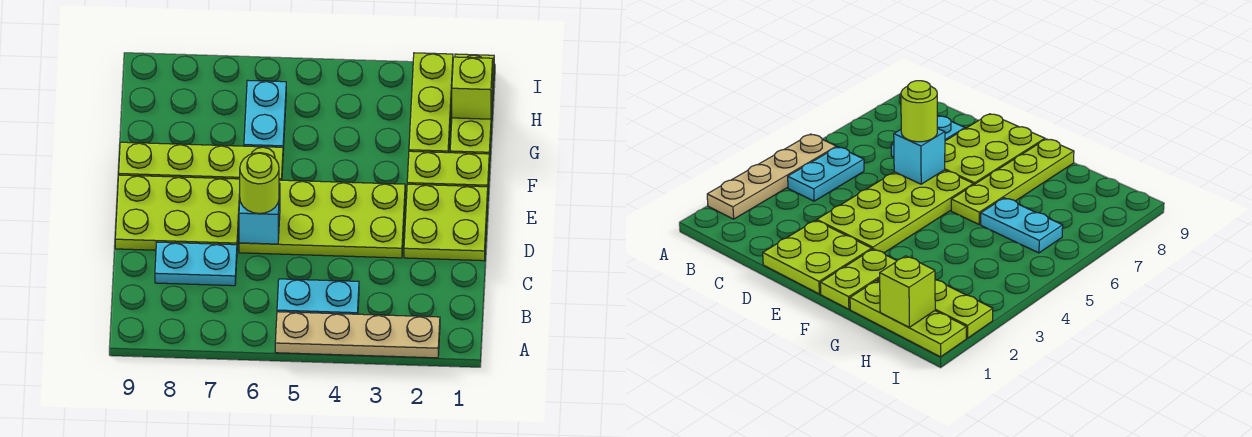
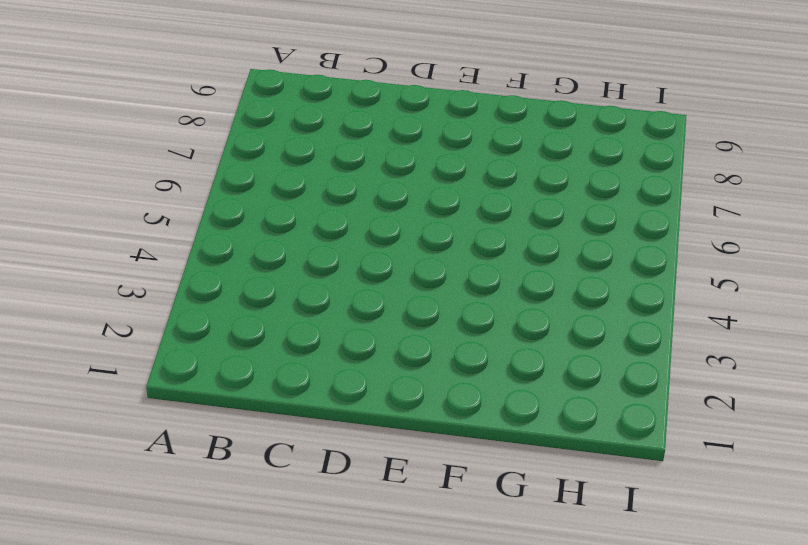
none -> tan 1x4 plate [275,312,440,358]
none -> cyan 1x2 plate [277,279,359,314]
none -> cyan 1x2 plate [155,242,237,286]

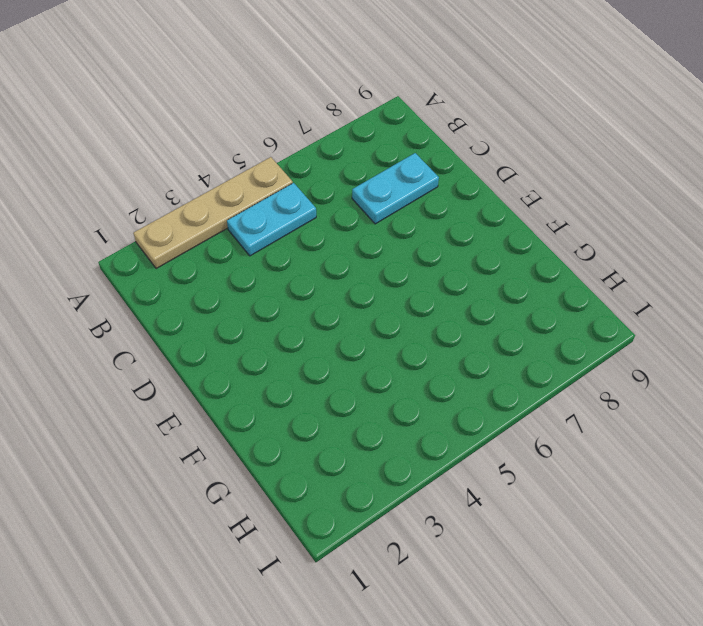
none -> lime 2x2 plate [404,184,488,261]
none -> lime 2x4 plate [239,180,405,258]
none -> lime 2x3 plate [115,175,240,250]

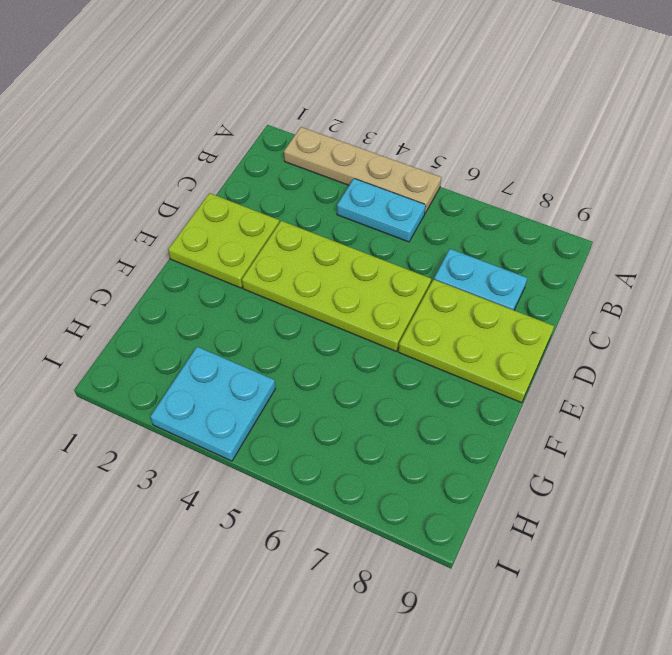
cyan 2x2 plate [150,347,276,461] -> none
none -> lime 1x2 plate [407,151,489,187]
none -> lime 1x4 plate [119,142,283,180]
none -> lime 1x3 plate [450,54,494,160]

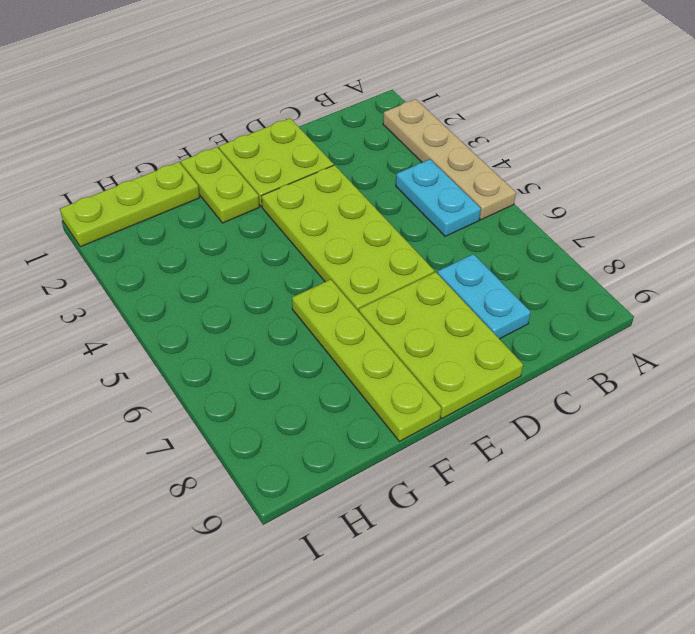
none -> lime 1x3 plate [409,53,453,153]
none -> cyan 1x2 plate [244,80,286,149]
none -> cyan 1x1 brick [239,183,280,244]

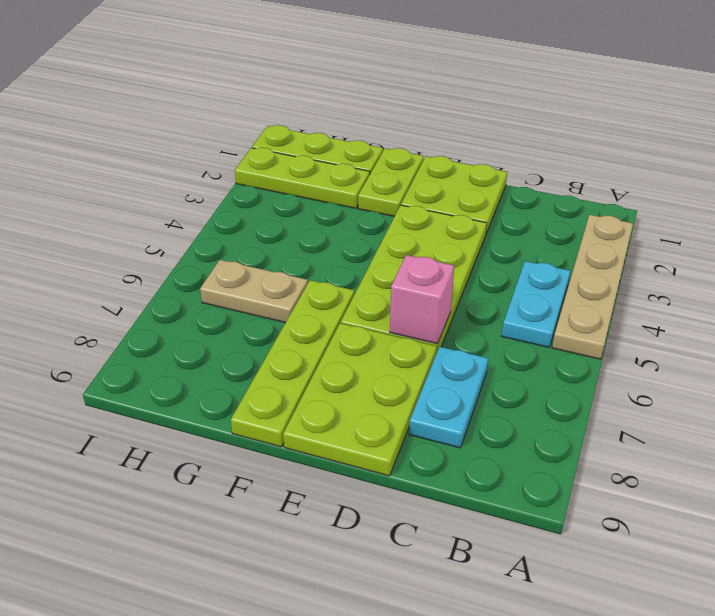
pink 1x1 brick [390,255,454,344] -> cyan 1x1 brick [239,183,280,244]
tan 1x2 plate [200,260,308,323] -> cyan 1x2 plate [244,80,286,149]
none -> lime 1x1 brick [452,57,493,119]
none -> lime 1x1 round brick [240,153,279,214]

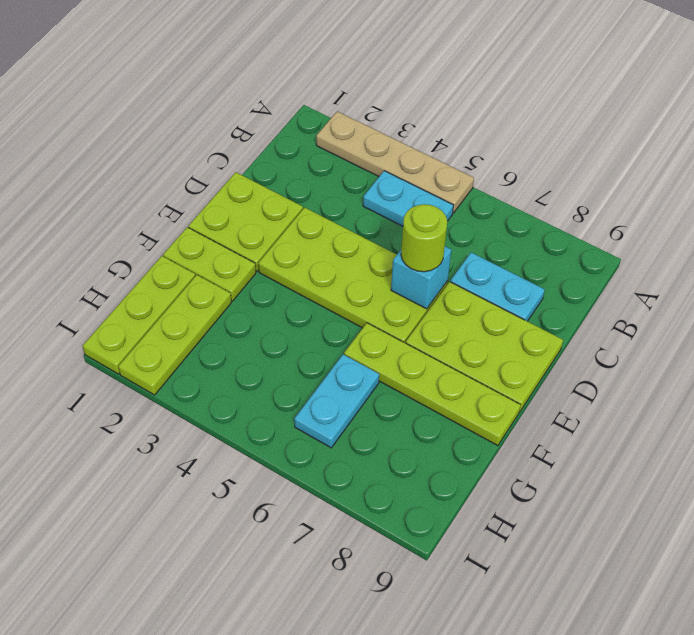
none -> lime 1x1 brick [452,57,493,119]

